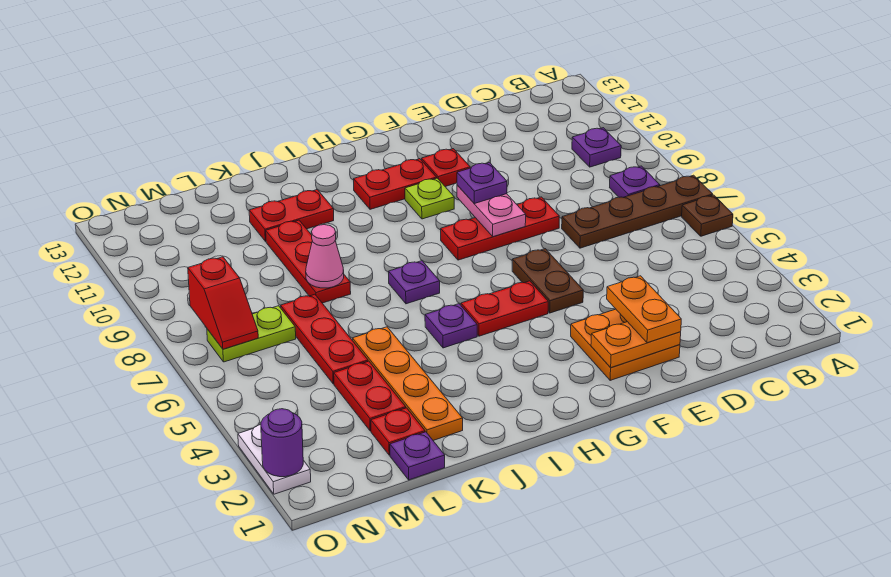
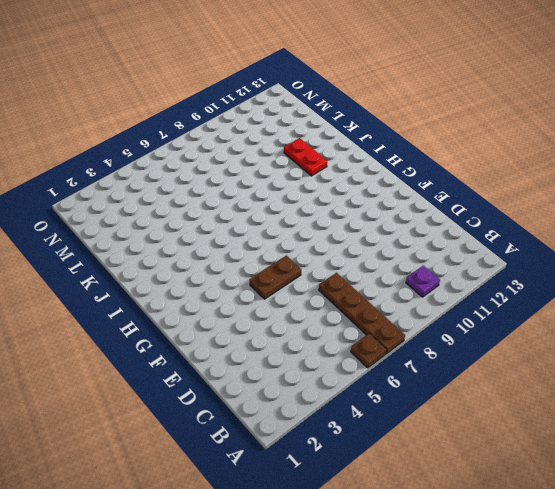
none -> purple 1x1 plate [610,166,660,197]
none -> orange 2x2 plate [571,309,680,381]
none -> red 1x3 plate [441,197,559,260]

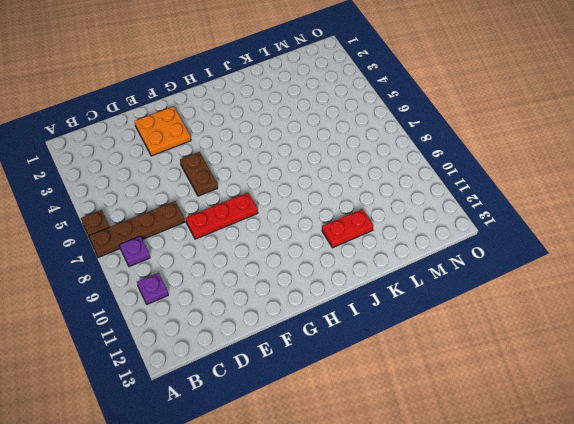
none -> red 1x1 plate [422,149,470,187]
none -> red 1x2 plate [461,281,548,336]
none -> lime 1x1 plate [405,178,454,219]

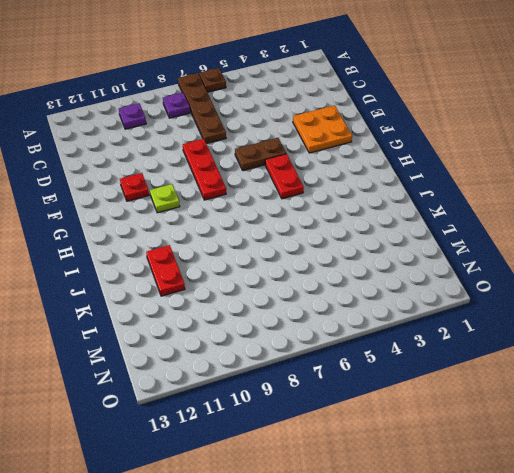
none -> red 1x2 plate [354,159,437,209]
none -> purple 1x1 plate [425,304,477,348]
none -> purple 1x1 plate [389,261,440,304]

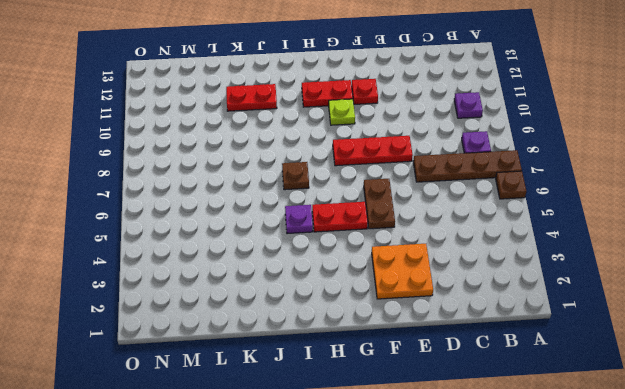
brown 1x1 plate [282,162,309,190] -> purple 1x1 plate [389,261,440,304]
none -> orange 1x4 plate [353,327,463,440]
none -> red 1x3 plate [266,220,351,303]
none -> purple 1x1 plate [390,432,445,480]

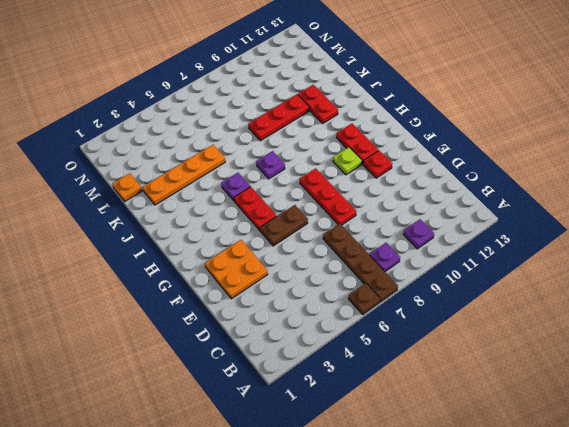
orange 1x1 plate [112,173,142,201] -> purple 1x1 plate [390,432,445,480]
none -> red 1x1 plate [371,408,425,455]
none -> red 1x2 plate [334,361,406,431]
none -> red 1x3 plate [281,294,368,384]

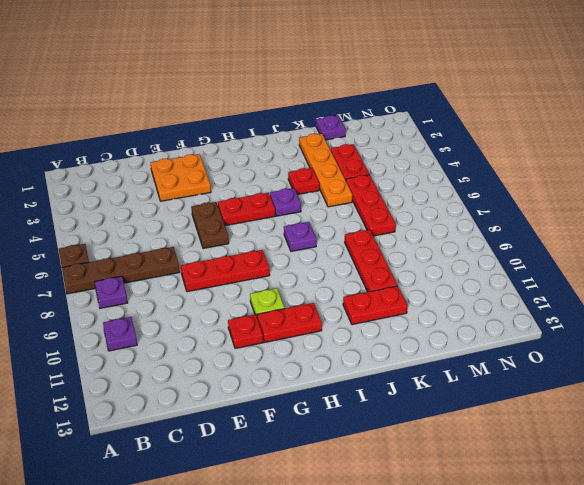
red 1x1 plate [288,168,319,195] -> red 1x1 plate moved to [371,408,425,455]
none -> lime 1x2 plate [207,306,296,362]
none -> white 1x2 plate [238,425,311,494]
none -> orange 1x2 plate [591,322,681,368]

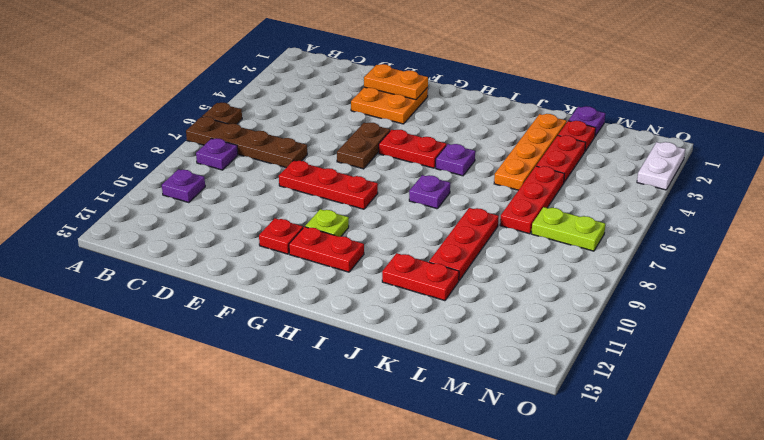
none -> pink 1x2 plate [457,185,526,237]
none -> pink 1x1 cone [306,225,344,288]
none -> red 1x2 slope [188,257,258,349]

